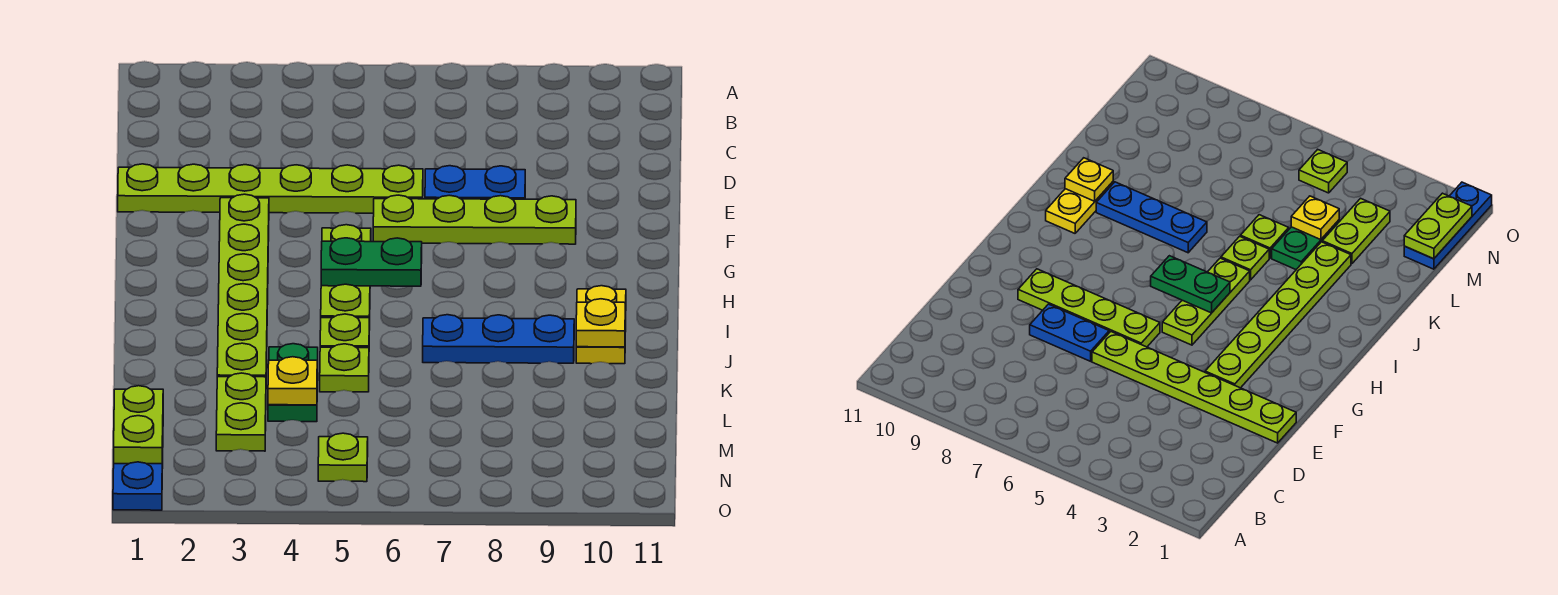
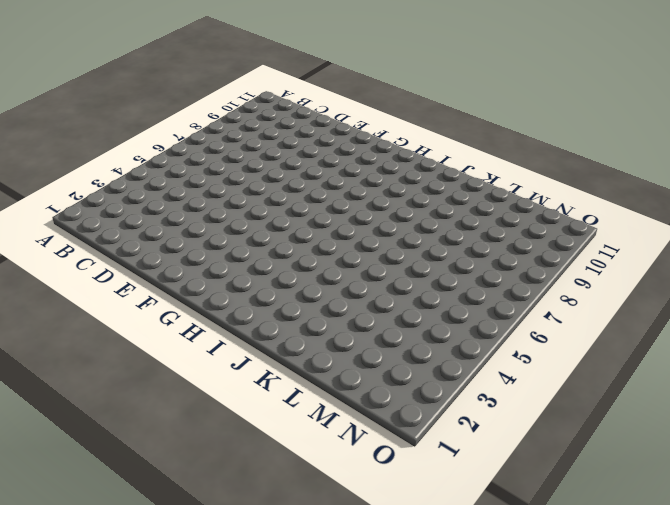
none -> lime 1x6 plate [118,164,423,213]
none -> blue 1x2 plate [425,166,525,199]
none -> lime 1x6 plate [217,194,269,377]

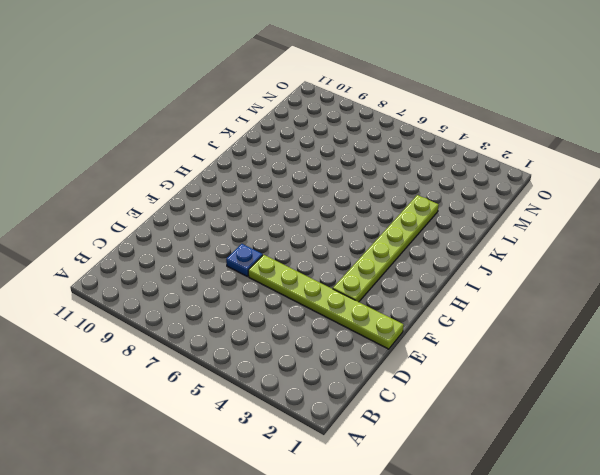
blue 1x1 plate [226,244,263,277] -> blue 1x2 plate [425,166,525,199]
none -> lime 1x4 plate [373,195,576,244]
none -> lime 1x3 plate [321,225,371,330]
none -> yellow 1x2 plate [576,286,626,364]

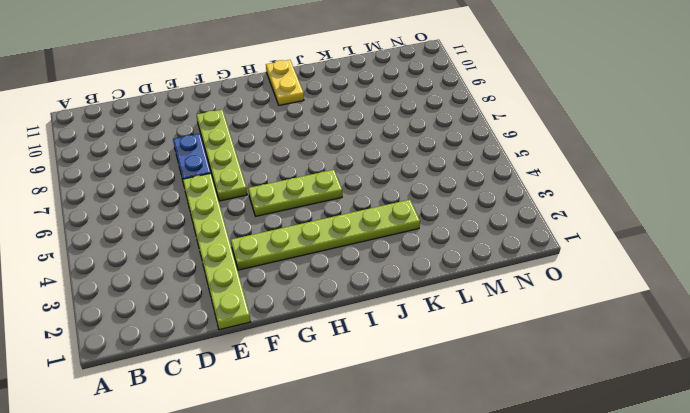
yellow 1x2 plate [266,60,304,105] -> yellow 1x2 plate turned to [576,286,626,364]
none -> lime 1x1 plate [320,314,369,348]
none -> blue 1x3 plate [423,315,574,363]
none -> green 1x2 plate [268,344,318,422]

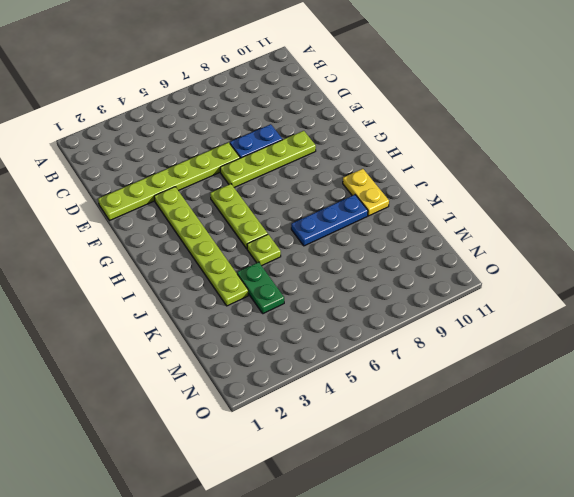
none -> lime 1x1 plate [320,344,369,392]
none -> lime 1x2 plate [216,373,266,451]
none -> blue 1x3 plate [113,453,163,510]

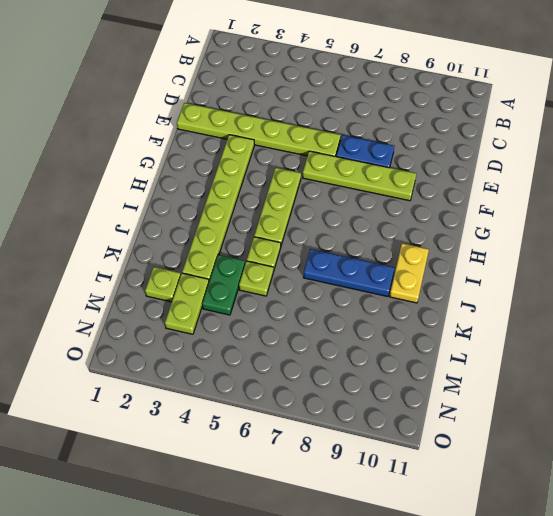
lime 1x1 plate [145,267,181,302] -> lime 1x1 plate moved to [318,433,368,482]
none -> blue 1x3 plate [113,453,163,510]
none -> green 1x2 plate [321,238,422,286]
none -> yellow 1x1 plate [576,299,625,347]

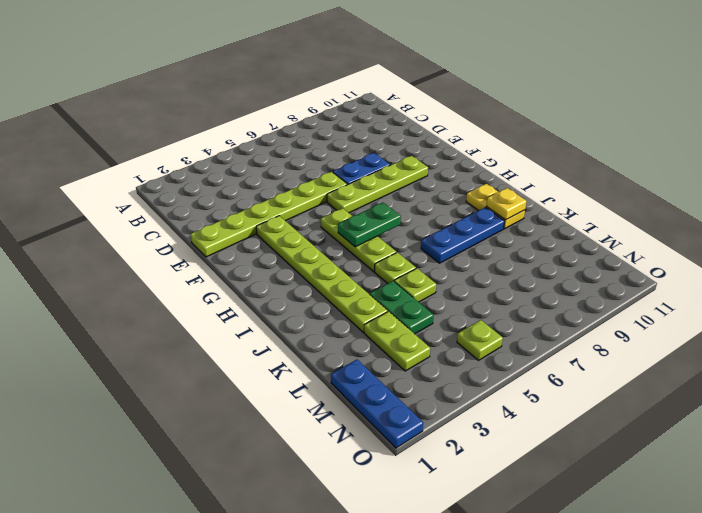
none -> yellow 1x1 plate [268,357,317,405]
none -> lime 1x2 plate [114,386,163,464]

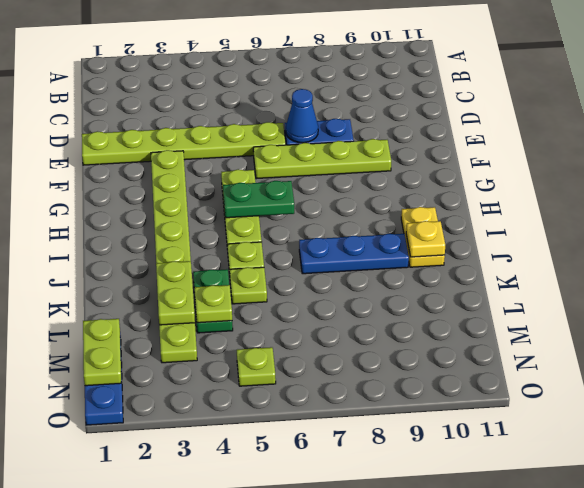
blue 1x1 cone [286,89,318,143] -> none
lime 1x2 plate [156,261,195,325] -> none
lime 1x1 plate [194,285,232,323] -> yellow 1x1 plate [268,357,317,405]

